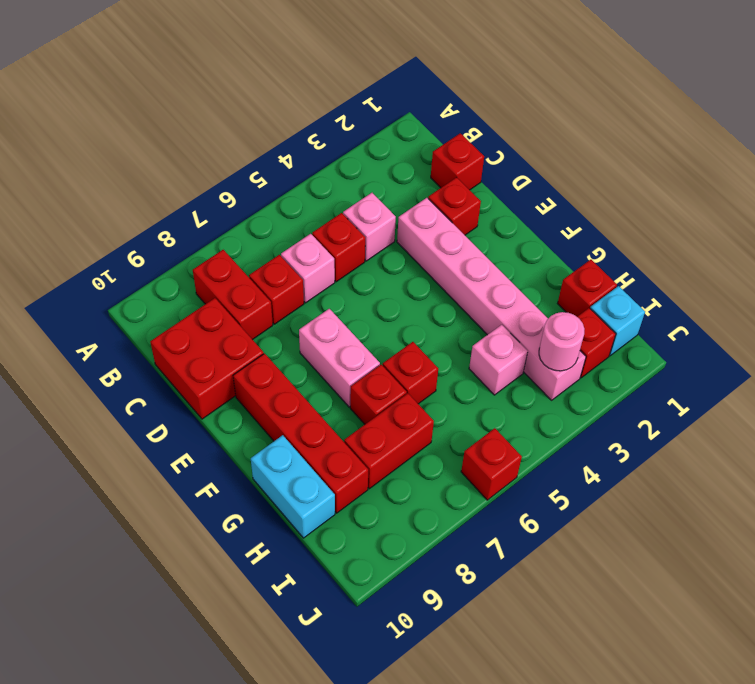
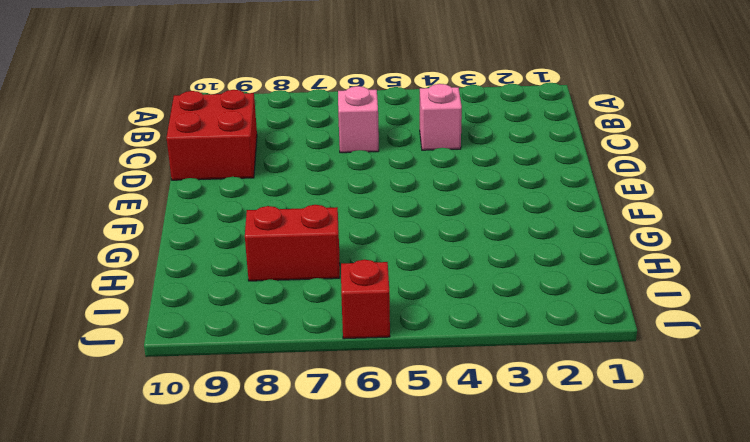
none -> red 1x2 brick [193,250,273,340]
none -> red 1x1 brick [431,133,484,190]
none -> red 1x1 brick [312,213,365,282]

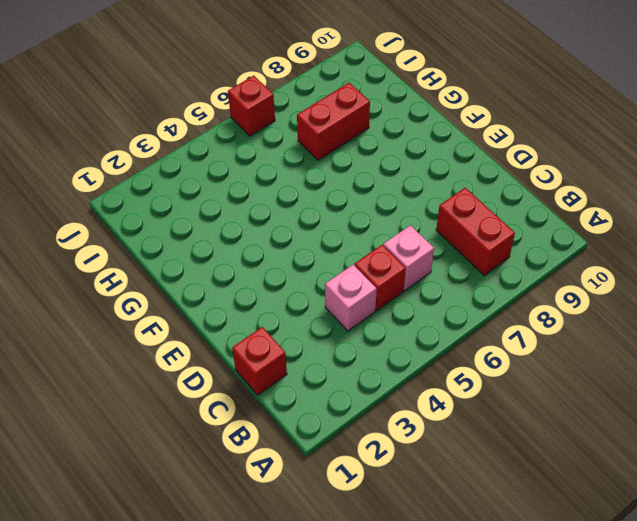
none -> red 1x1 brick [249,255,304,324]
none -> red 2x2 brick [150,298,264,419]
none -> red 1x1 brick [428,177,481,235]

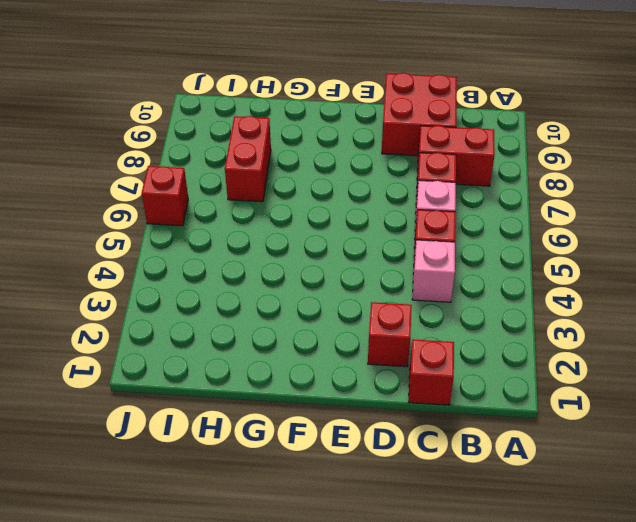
none -> pink 1x6 brick [397,198,586,400]
none -> pink 1x2 brick [299,309,380,407]
none -> red 1x4 brick [233,353,368,513]

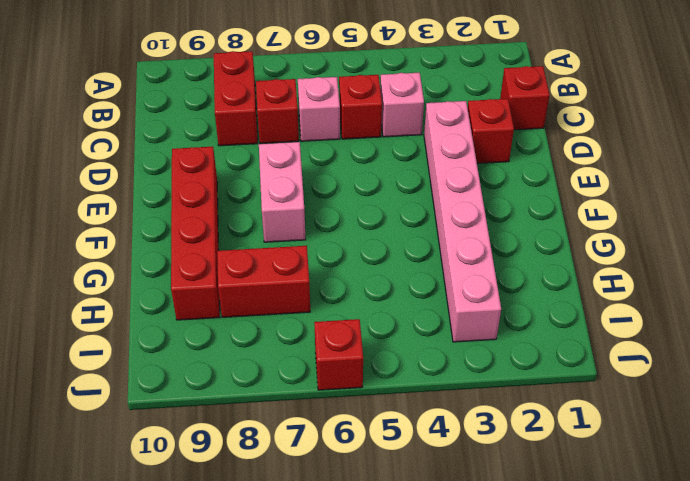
none -> red 2x2 brick [150,298,264,419]
none -> red 1x1 brick [383,342,438,404]
none -> red 1x1 brick [350,365,407,424]

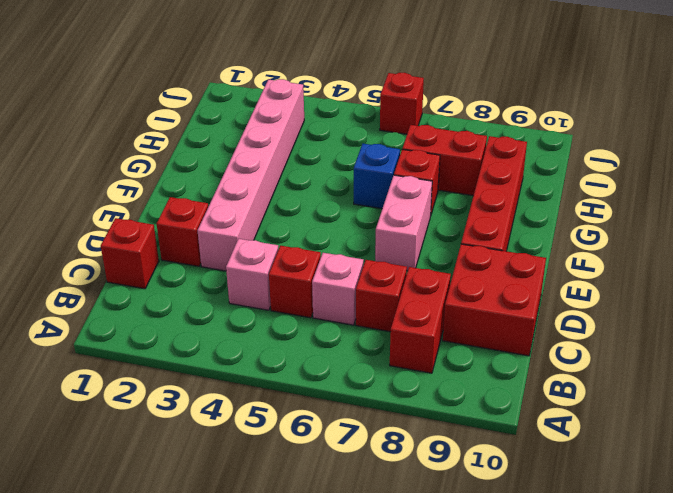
blue 1x1 brick [354,144,400,209] -> red 1x1 brick [383,342,438,404]
none -> cyan 1x2 brick [251,435,335,538]
none -> red 1x1 brick [558,260,617,317]
none -> pink 1x1 brick [469,325,528,395]

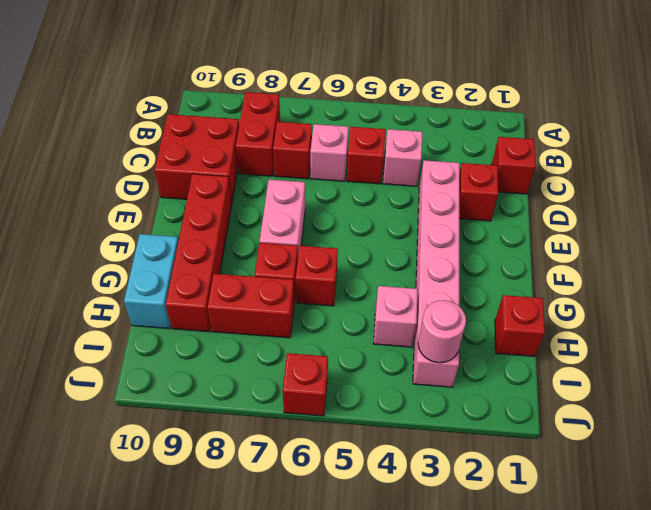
none -> cyan 1x1 brick [590,286,645,356]
none -> red 1x1 brick [577,308,616,378]

